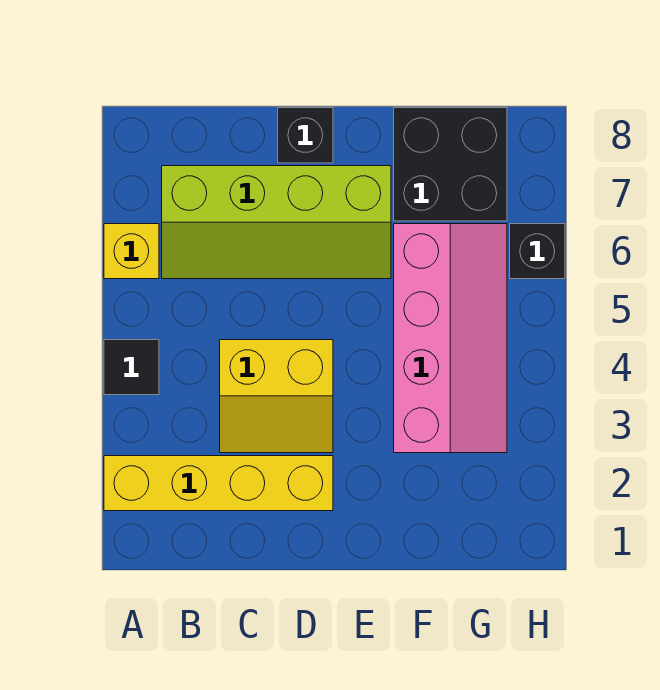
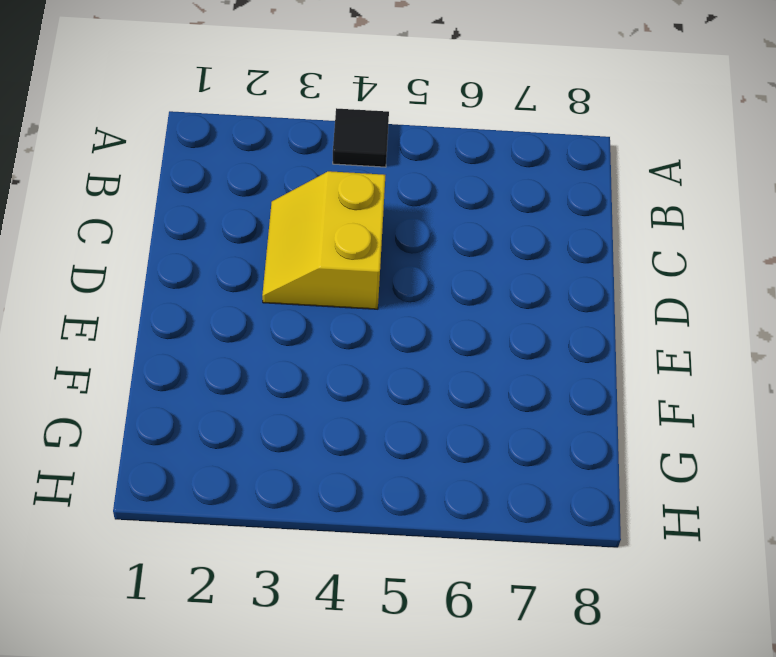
none -> yellow 1x4 brick [104,456,333,511]
none -> yellow 1x1 brick [104,224,159,279]

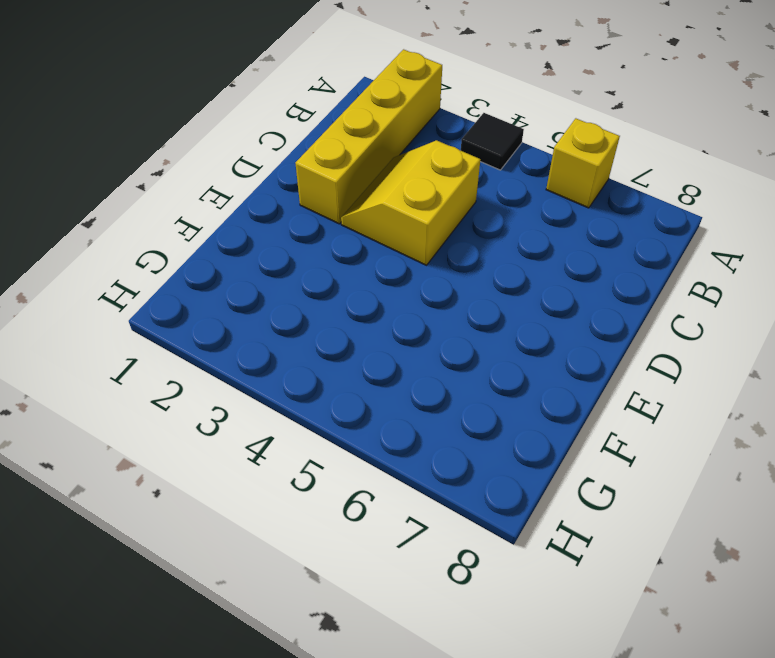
none -> lime 2x4 slope [162,166,391,279]
none -> black 1x1 brick [278,108,333,163]

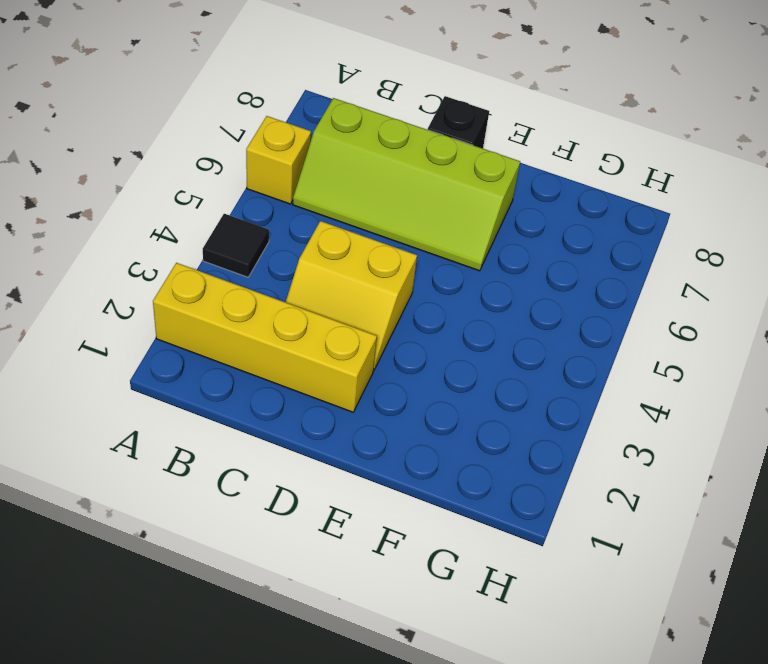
none -> pink 2x4 slope [394,224,507,453]
none -> black 2x2 brick [394,108,507,221]

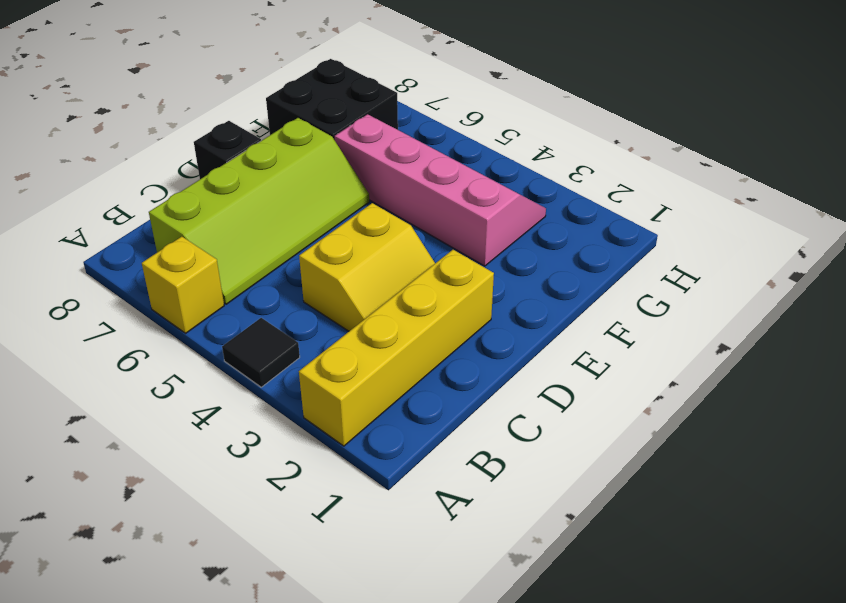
none -> black 1x1 brick [510,224,565,279]

